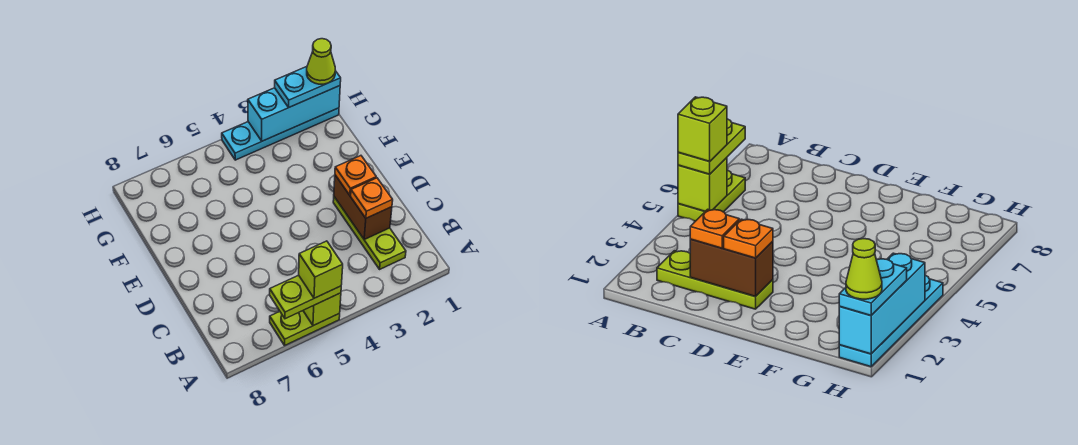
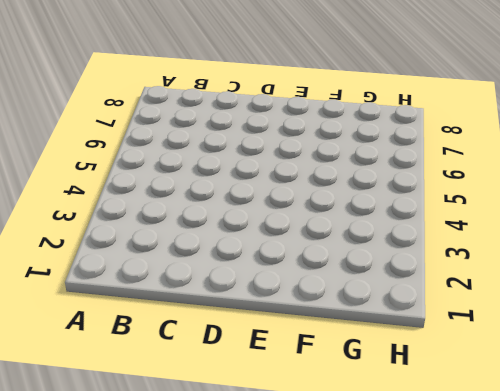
none -> lime 1x2 plate [270,311,340,345]
none -> lime 1x3 plate [333,197,406,269]
none -> cyan 1x4 plate [222,108,339,160]

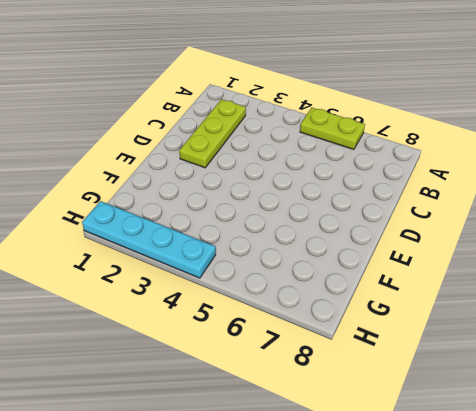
none -> lime 1x1 brick [303,293,341,326]
none -> brown 1x2 brick [334,175,392,239]
none -> cyan 1x3 brick [248,86,340,141]

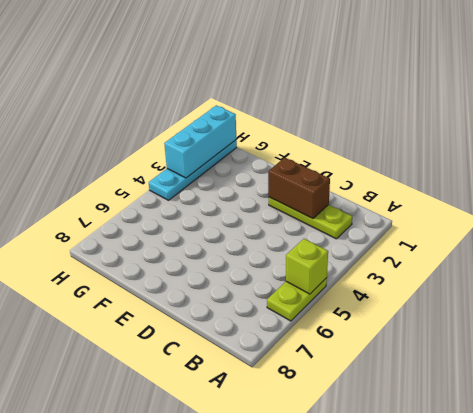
none -> lime 1x2 plate [270,275,341,319]
none -> orange 1x1 plate [351,178,393,218]
none -> orange 1x1 plate [335,156,376,195]

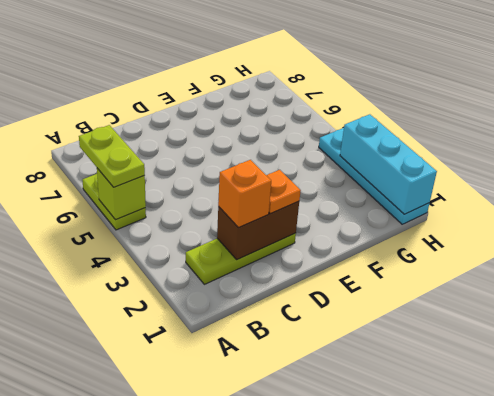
orange 1x1 brick [218,160,271,228] -> orange 1x1 plate [351,178,393,218]
none -> cyan 1x2 plate [275,67,341,107]
none -> lime 1x1 brick [299,241,343,298]
none -> lime 1x1 cone [307,39,336,84]

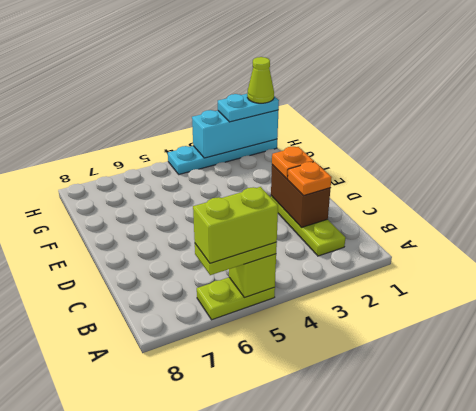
lime 1x2 brick [193,187,278,263] -> lime 1x1 brick [299,241,343,298]

